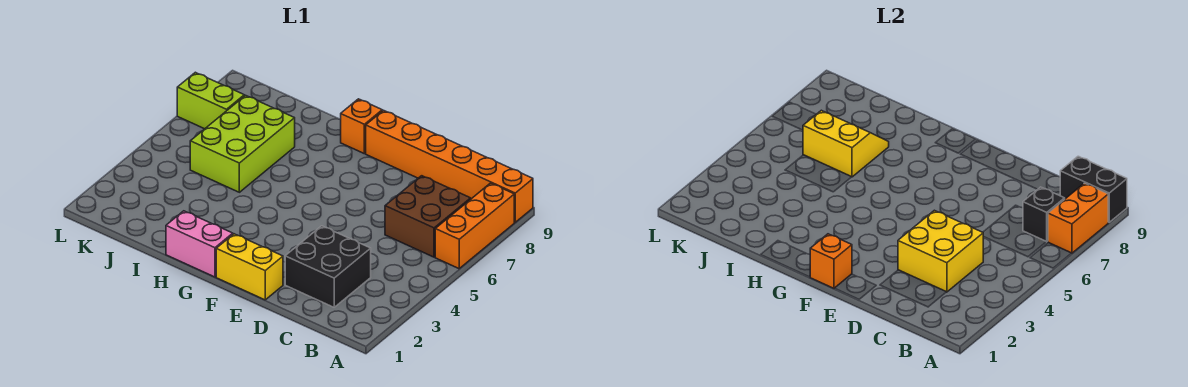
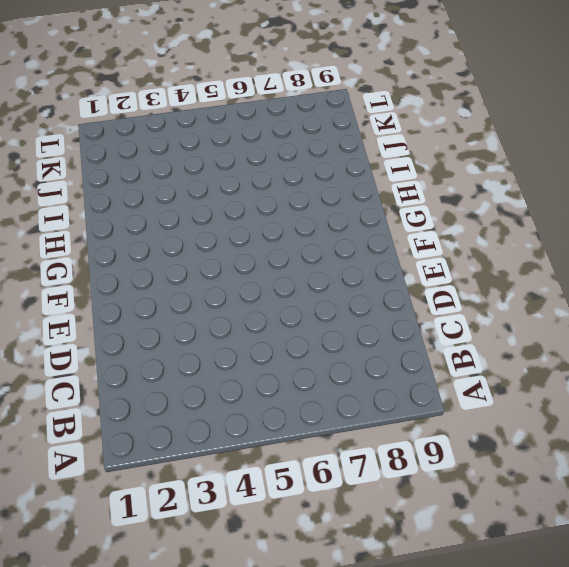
none -> orange 1x3 brick [435,183,514,269]
none -> orange 1x6 brick [366,110,533,222]
none -> brown 2x2 brick [385,176,471,257]

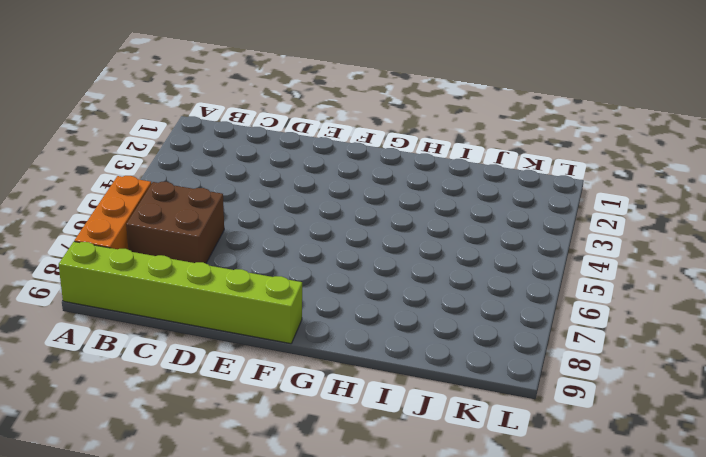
lime 1x6 brick [59,242,302,344] -> orange 1x6 brick [366,110,533,222]
none -> black 2x2 brick [285,226,371,307]
none -> yellow 1x2 brick [216,234,283,300]
none -> pink 1x2 brick [166,211,233,277]

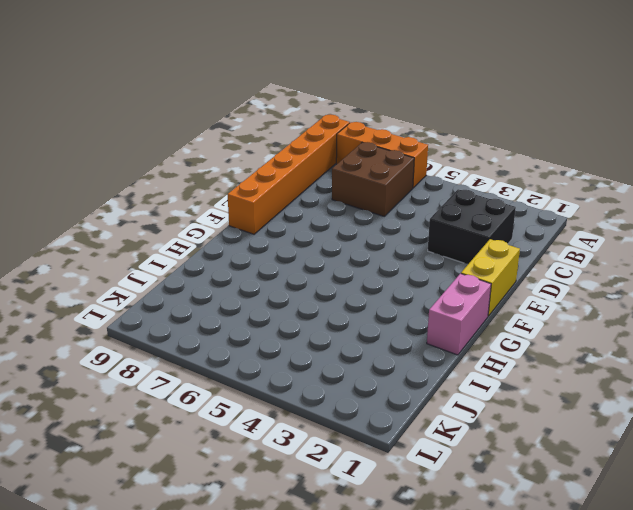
none -> orange 1x1 brick [341,99,382,154]
none -> lime 2x3 brick [190,95,295,192]
none -> lime 1x2 brick [177,72,244,129]

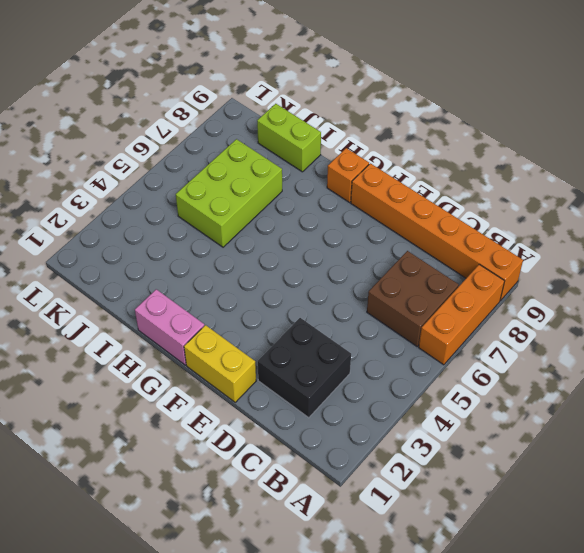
lime 1x2 brick [257,104,321,172] -> lime 1x2 brick moved to [177,72,244,129]
none -> orange 1x2 brick [1048,183,1108,253]
none -> black 1x2 brick [1060,156,1127,222]
none -> black 1x1 brick [1023,187,1065,242]

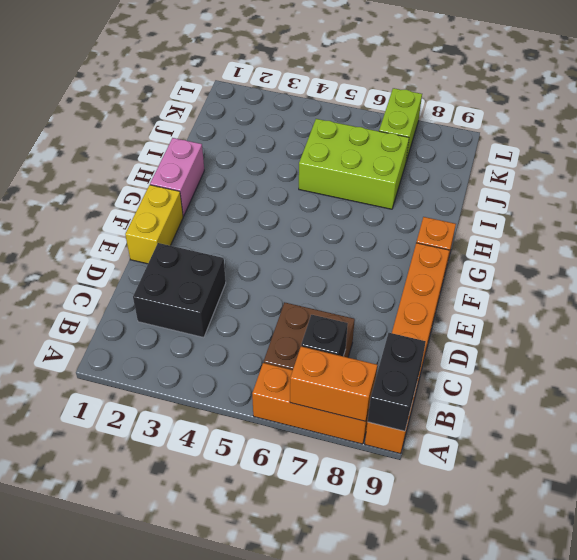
none -> yellow 2x2 brick [898,210,983,292]
none -> orange 1x1 brick [810,234,852,288]
none -> yellow 2x2 slope [803,110,889,177]

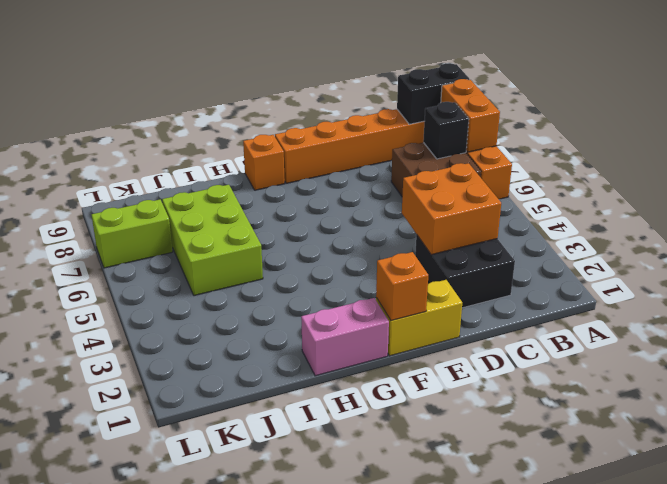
orange 2x2 brick [402,163,501,255] -> yellow 2x2 brick [898,210,983,292]
none -> yellow 2x2 slope [803,110,889,177]

